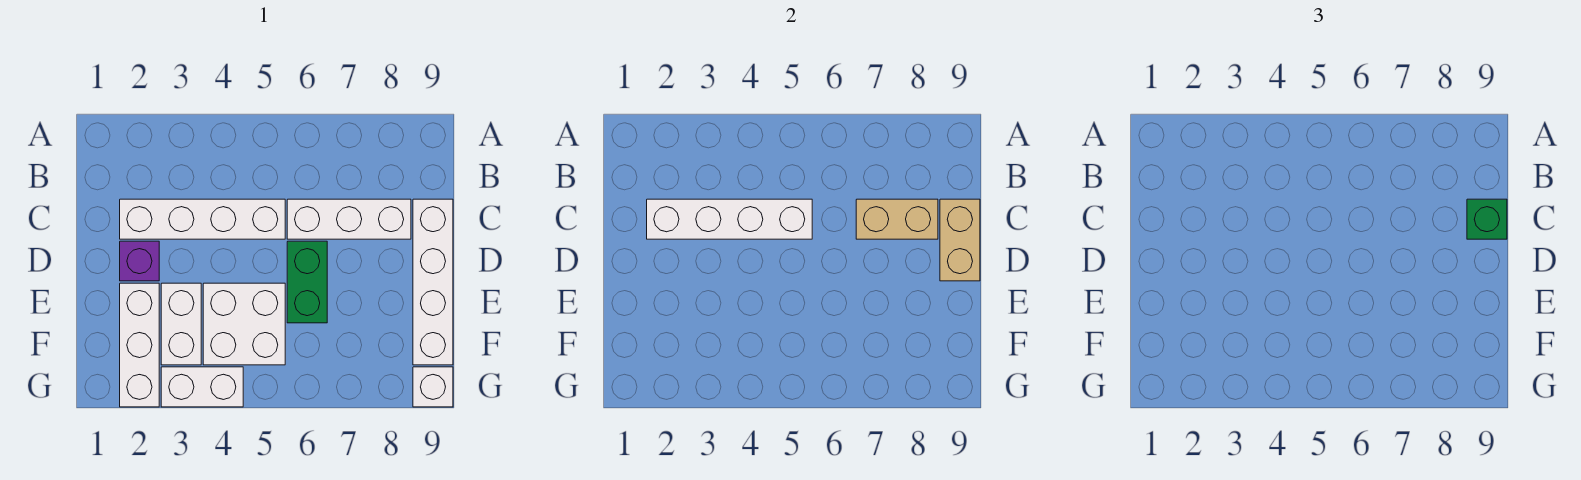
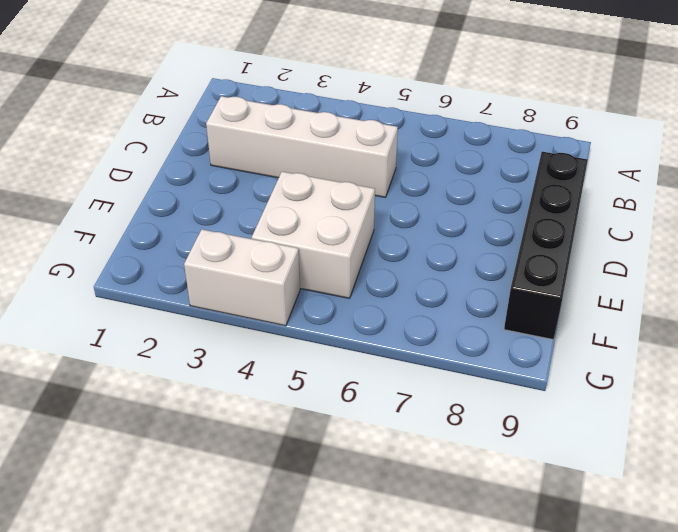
black 1x4 brick [504,152,588,339] -> white 1x4 brick [413,199,453,365]
none -> white 1x3 brick [287,199,411,239]
none -> purple 1x1 brick [120,241,159,281]
none -> green 1x2 brick [287,241,327,323]

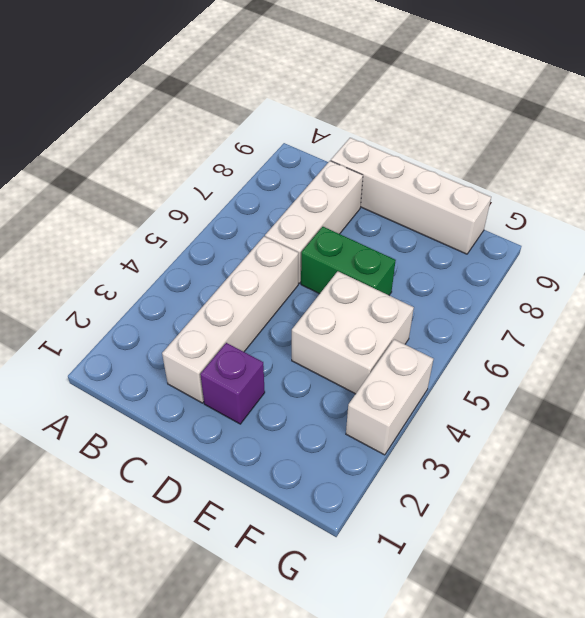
none -> white 1x3 brick [120,283,159,407]
none -> white 1x2 brick [161,283,201,365]
none -> white 1x1 brick [413,367,453,407]

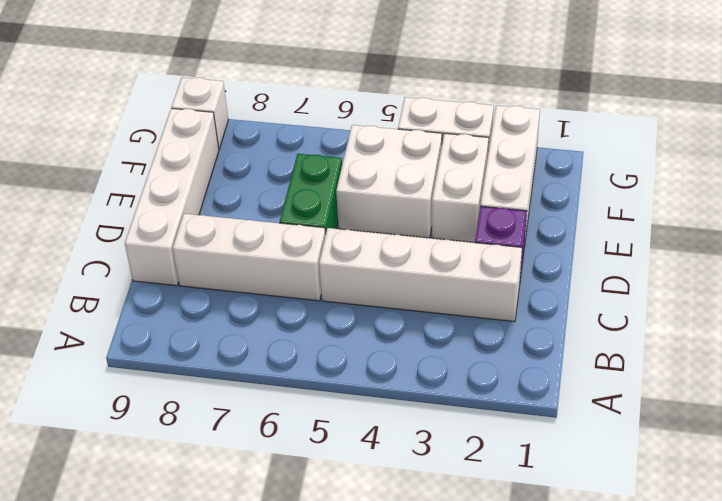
none -> white 1x4 brick [647,199,812,239]
none -> tan 1x2 brick [856,199,938,239]
none -> tan 1x2 brick [940,199,980,281]

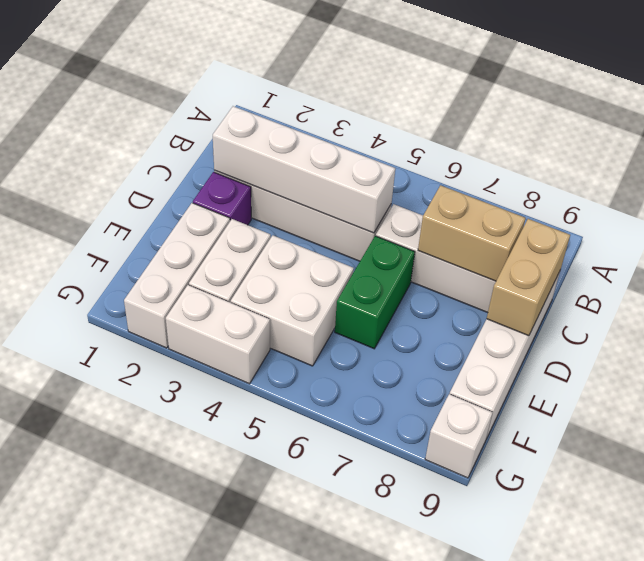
none -> green 1x1 brick [1467,199,1507,239]

